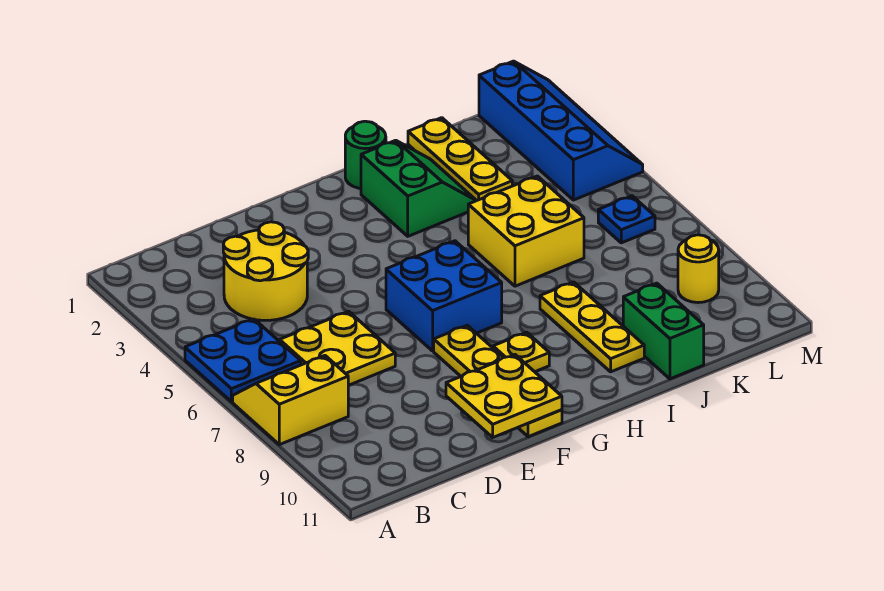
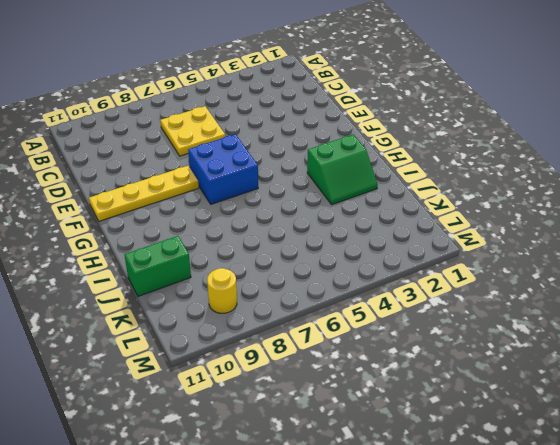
none -> blue 2x2 plate [185,319,301,402]
none -> yellow 2x2 slope [233,356,349,445]
none -> yellow 2x2 round brick [223,222,308,320]

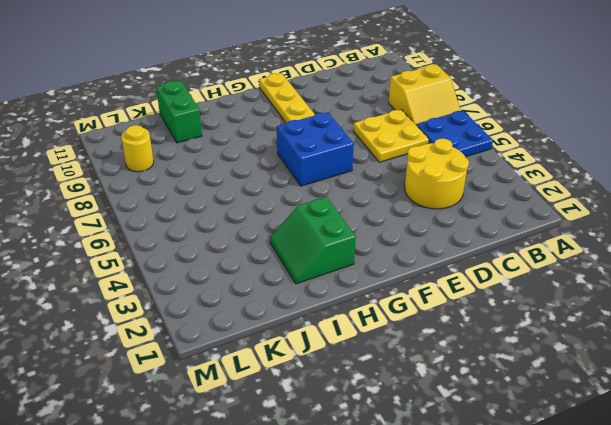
none -> yellow 1x1 plate [493,332,549,372]
none -> green 1x1 round brick [345,121,386,188]
none -> yellow 2x2 brick [468,176,584,286]

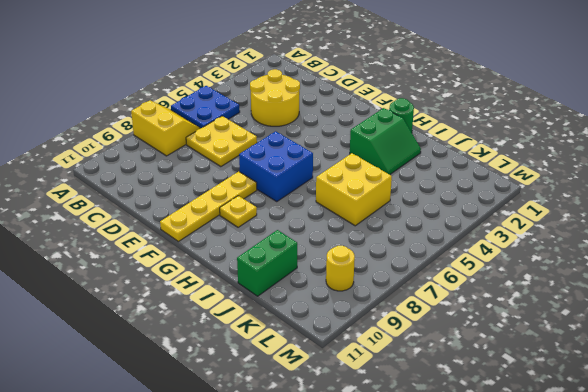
none -> yellow 1x3 plate [540,282,644,372]
none -> yellow 1x3 plate [408,118,512,201]
none -> blue 2x4 slope [479,61,643,200]

